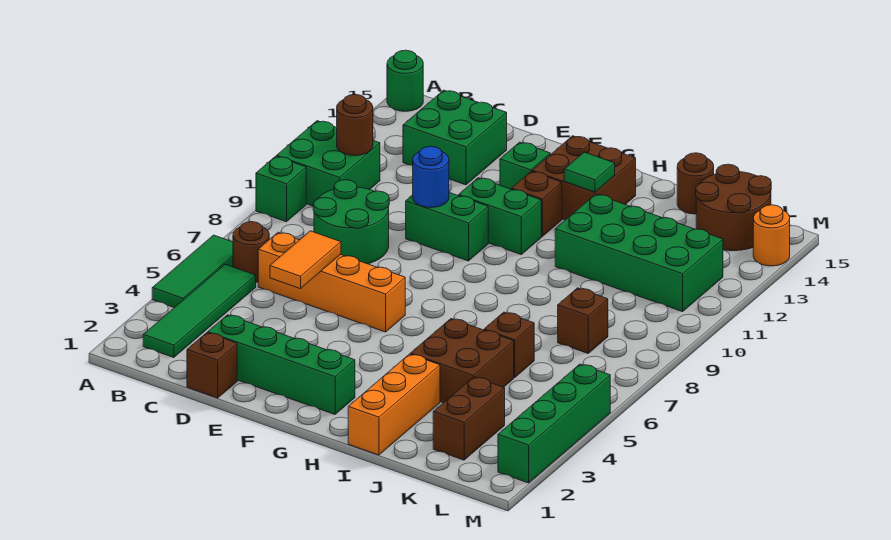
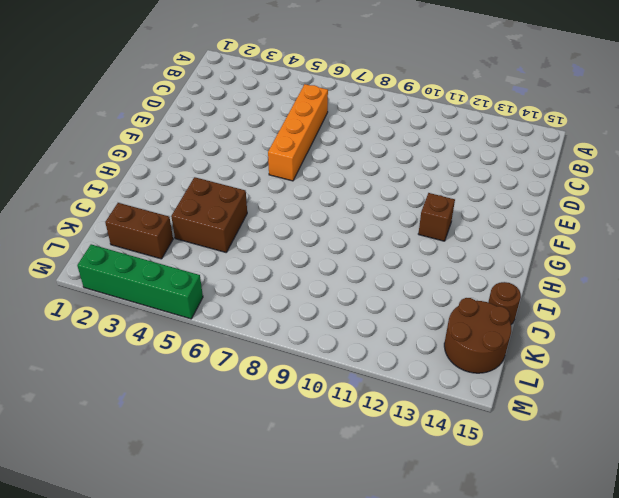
none -> green 1x3 tile [152,235,233,308]
none -> green 1x1 brick [256,156,306,222]
none -> green 2x2 brick [277,121,380,206]
none -> green 1x1 round brick [387,50,423,111]

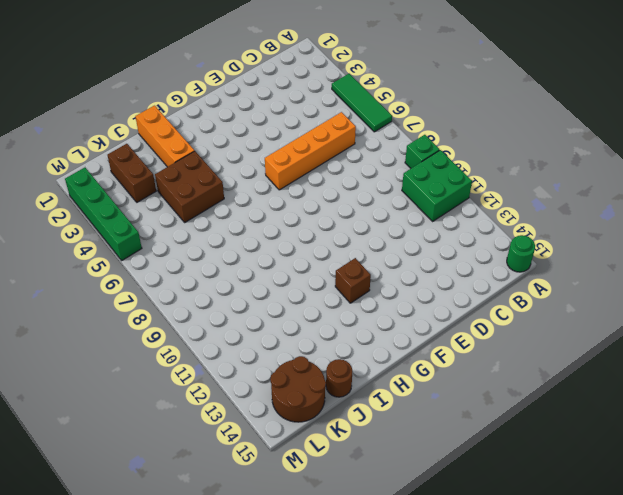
none -> green 1x4 tile [143,264,256,358]
none -> brown 1x1 round brick [233,222,269,282]
none -> green 2x2 round brick [313,180,389,264]
none -> green 2x2 brick [403,90,507,185]

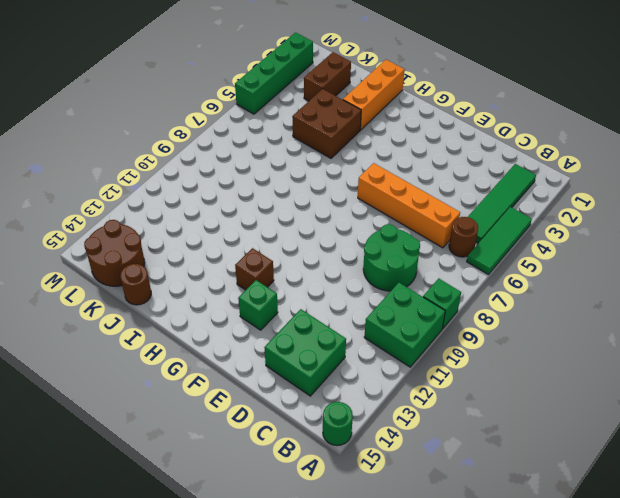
none -> brown 1x1 brick [187,333,237,398]
none -> green 1x4 brick [208,315,355,414]
none -> green 1x2 brick [406,192,488,261]
none -> green 1x2 brick [459,178,541,254]

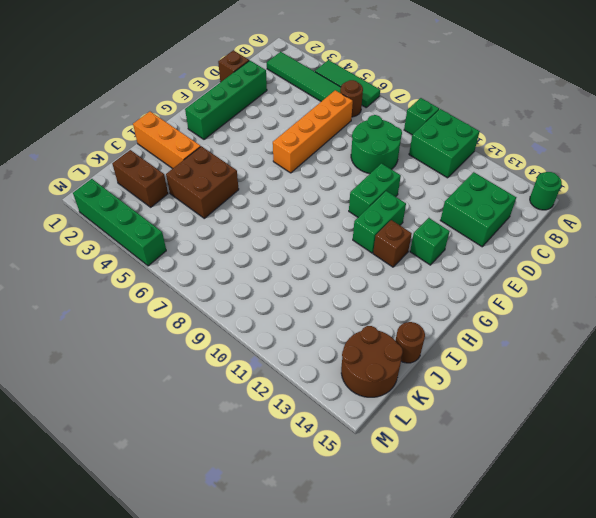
none -> brown 2x2 brick [532,136,636,220]
none -> green 2x4 brick [555,194,723,312]
none -> brown 1x1 brick [484,312,534,378]
none -> brown 1x1 brick [558,288,608,353]

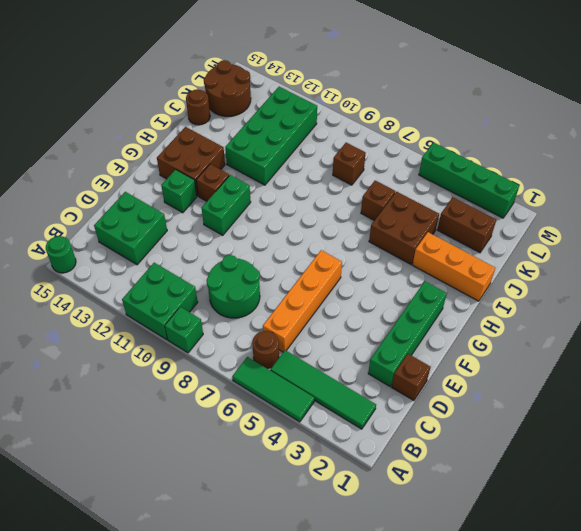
none -> green 1x2 brick [406,192,488,261]
none -> orange 1x1 round brick [753,205,790,266]
none -> brown 1x1 round brick [337,94,373,156]
none -> orange 1x2 tile [270,231,341,289]

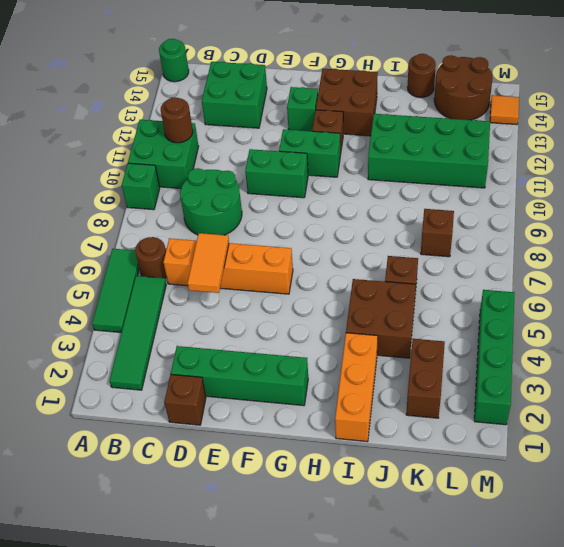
orange 1x1 tile [490,95,519,125] -> orange 1x1 round brick [753,205,790,266]
none -> blue 1x1 round brick [413,146,449,208]
none -> green 1x1 tile [564,152,615,192]

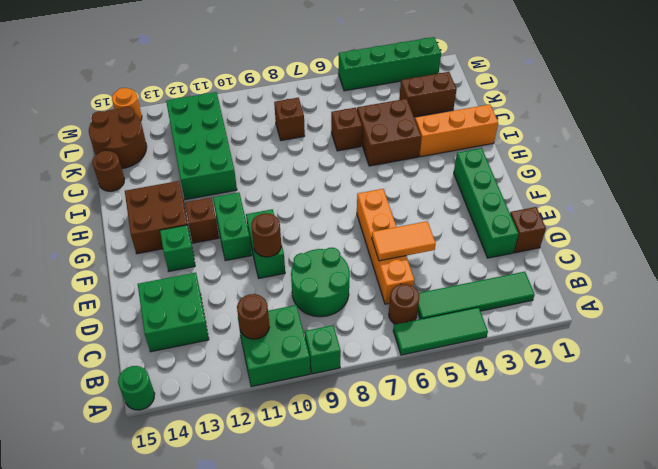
brown 1x1 round brick [251,213,281,257] -> blue 1x1 round brick [413,146,449,208]
none -> green 1x1 tile [564,152,615,192]

